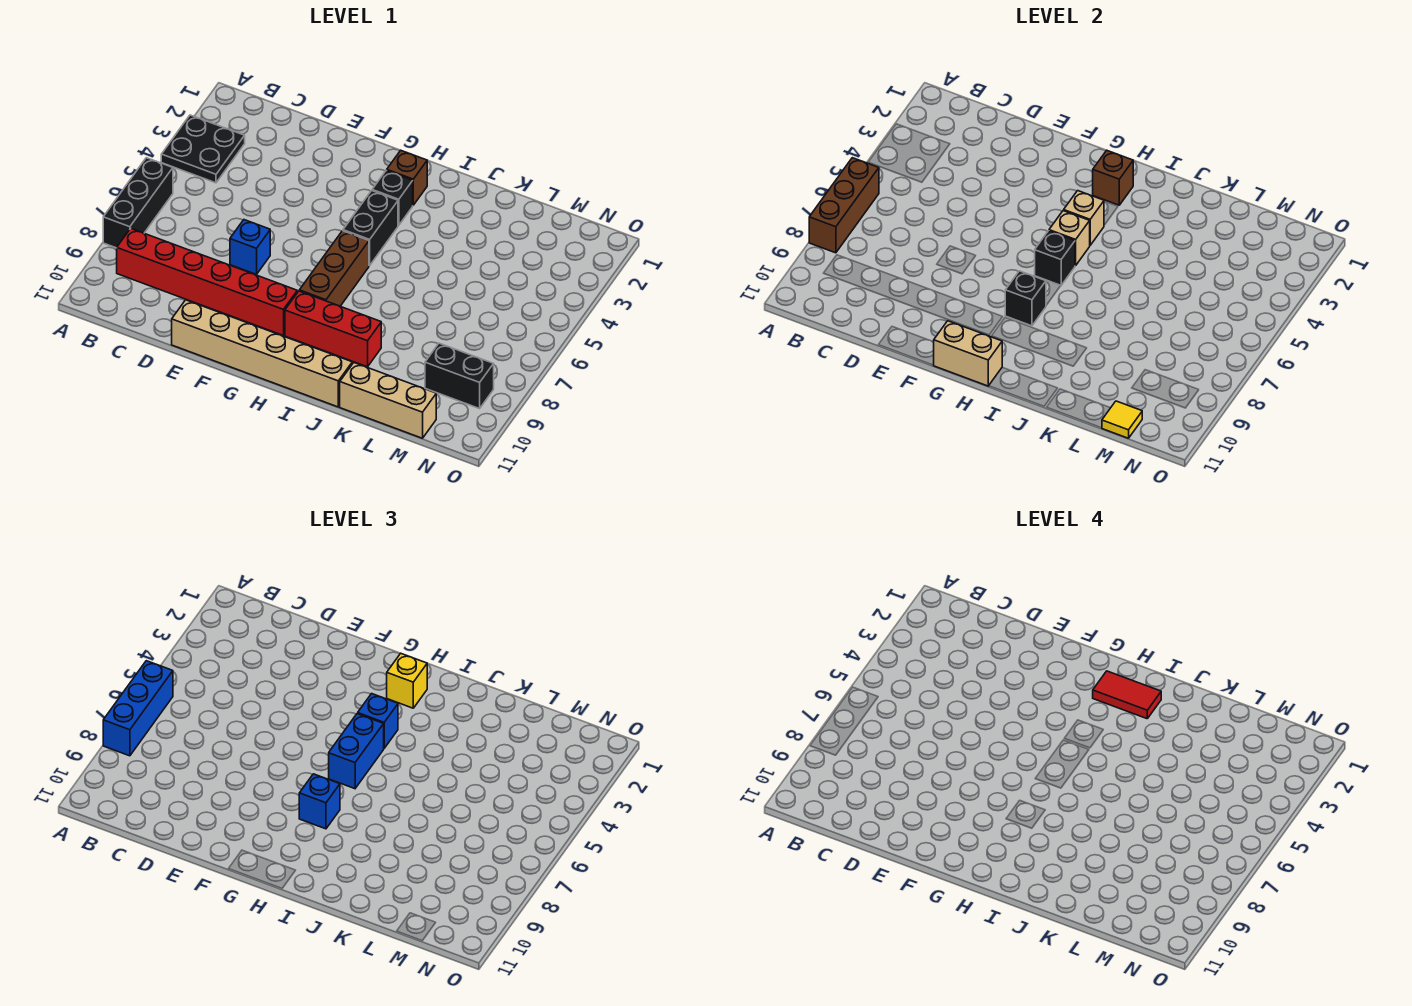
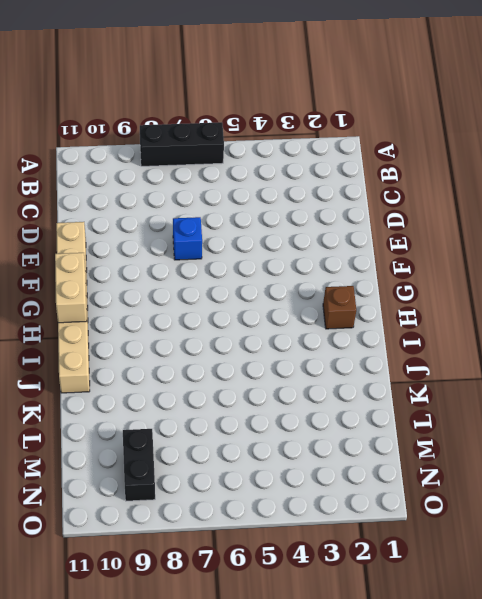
none -> black 2x2 plate [161,115,245,183]
none -> red 1x6 brick [117,229,297,336]
none -> black 1x1 brick [372,170,413,225]

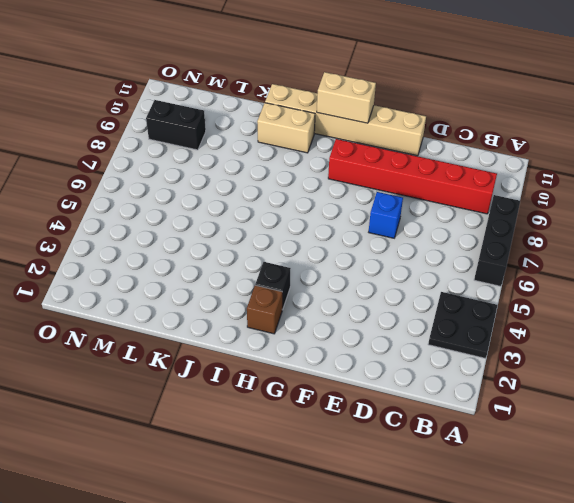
tan 1x2 brick [257,103,315,153] -> none
none -> black 1x2 brick [343,191,398,266]
none -> brown 1x3 brick [299,231,369,306]
none -> red 1x3 brick [285,291,381,367]

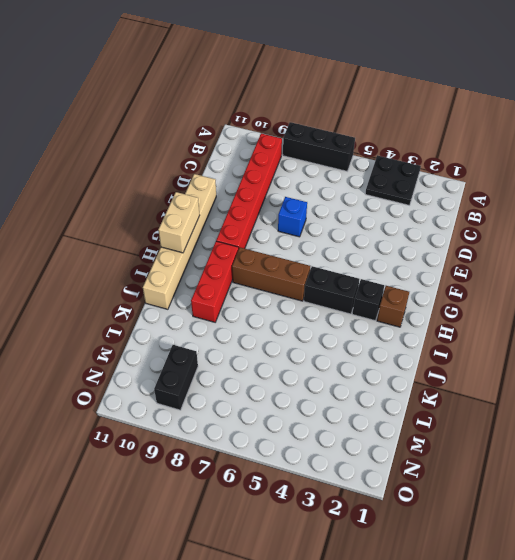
none -> tan 1x3 brick [340,363,436,438]
none -> brown 1x3 brick [809,158,879,253]
none -> brown 1x1 brick [1093,150,1133,205]

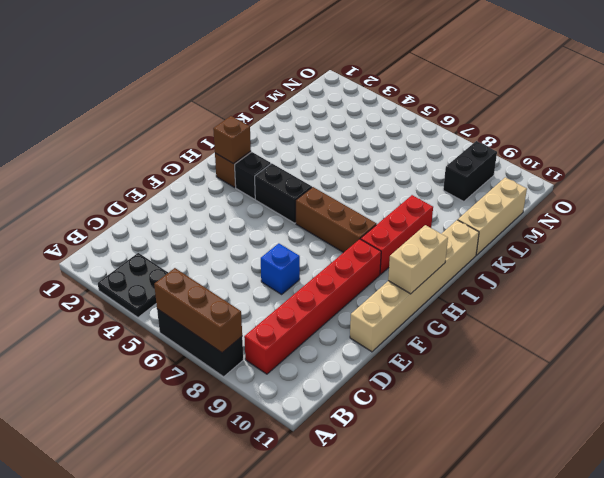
none -> tan 1x1 brick [1064,191,1104,245]
none -> tan 1x1 brick [1049,211,1090,266]
none -> black 1x1 brick [1035,231,1075,286]

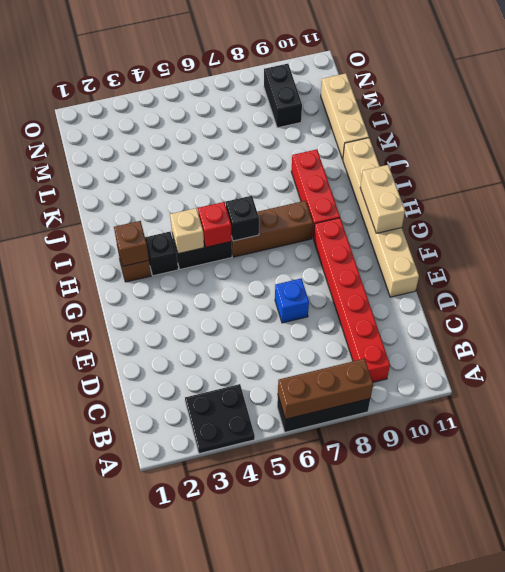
red 1x1 brick [198,202,232,247] -> tan 1x1 brick [1049,211,1090,266]
none -> black 1x1 brick [1005,271,1046,326]
none -> yellow 1x1 tile [1102,401,1142,438]
none -> blue 1x3 brick [103,661,173,756]

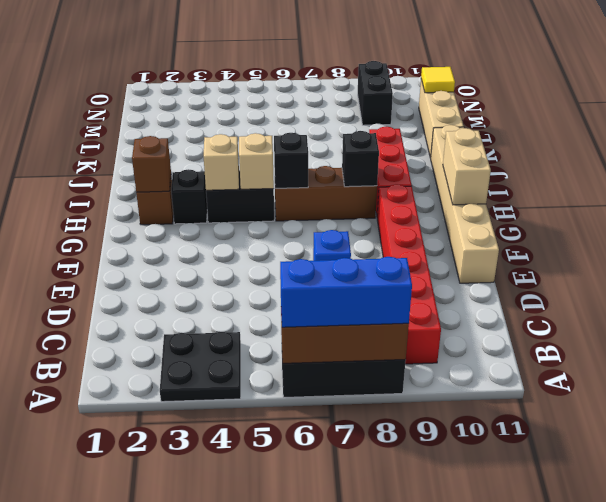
none -> yellow 1x1 brick [387,653,427,708]
none -> blue 1x1 brick [358,694,398,748]
none -> blue 1x2 brick [329,714,384,789]

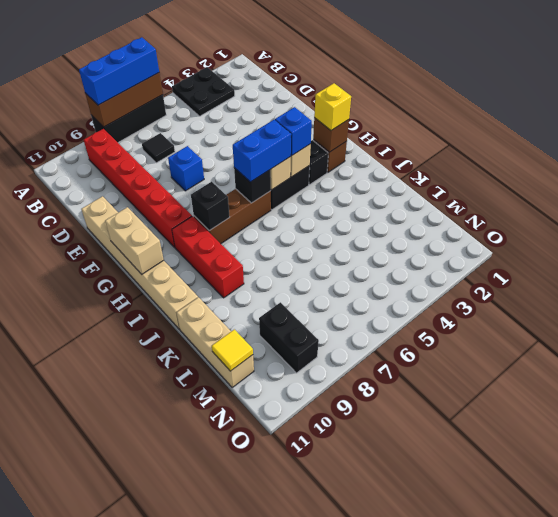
black 1x1 tile [142,133,175,163] -> none
none -> blue 1x1 brick [299,774,340,829]
none -> red 1x2 tile [1093,671,1161,719]

